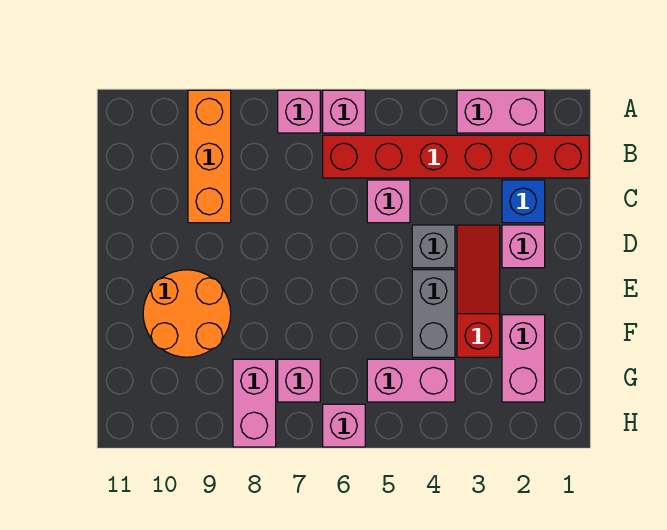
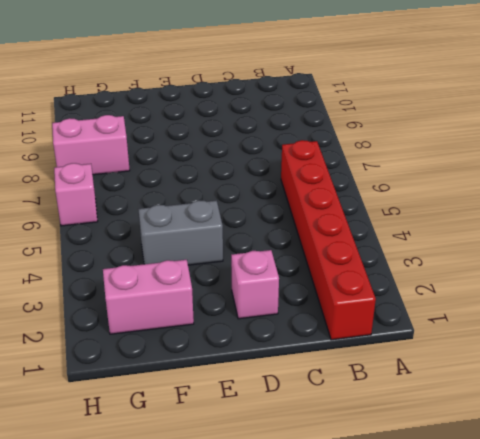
none -> pink 1x2 brick [457,90,545,133]
none -> pink 1x1 brick [323,90,365,133]
none -> pink 1x1 brick [278,90,320,133]

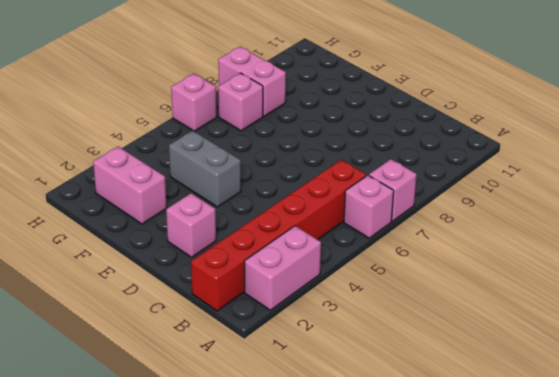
none -> orange 1x3 brick [188,90,231,223]
none -> blue 1x1 brick [502,180,545,223]
none -> pink 1x1 brick [367,180,410,223]

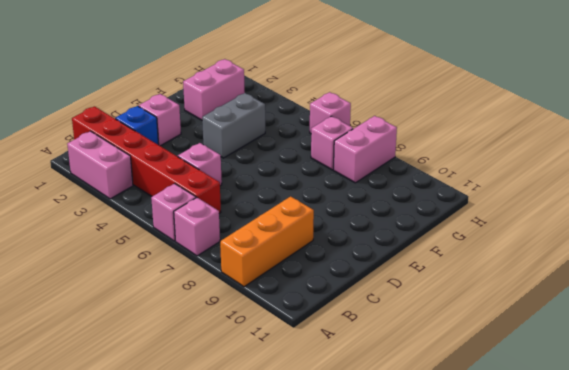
none -> red 1x3 slope [457,225,500,357]
none -> grey 1x1 brick [412,225,455,268]
none -> orange 2x2 round brick [143,270,231,357]

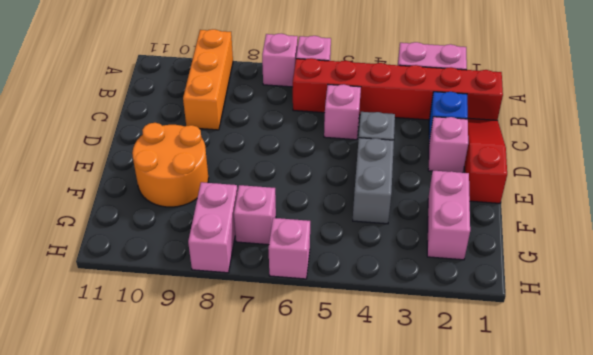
red 1x3 slope [464,118,507,203] -> red 1x3 slope moved to [457,225,500,357]
none -> pink 1x2 brick [367,359,455,402]

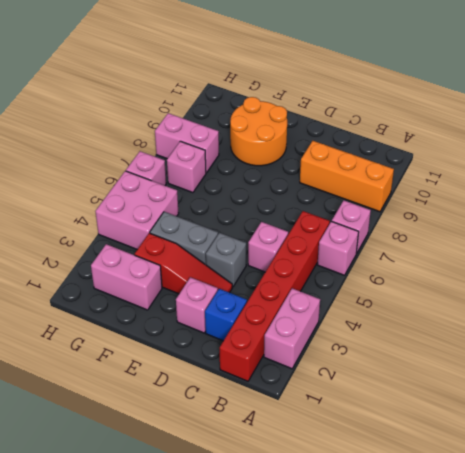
pink 2x2 brick [95,171,179,250] -> pink 1x2 brick [367,359,455,402]

